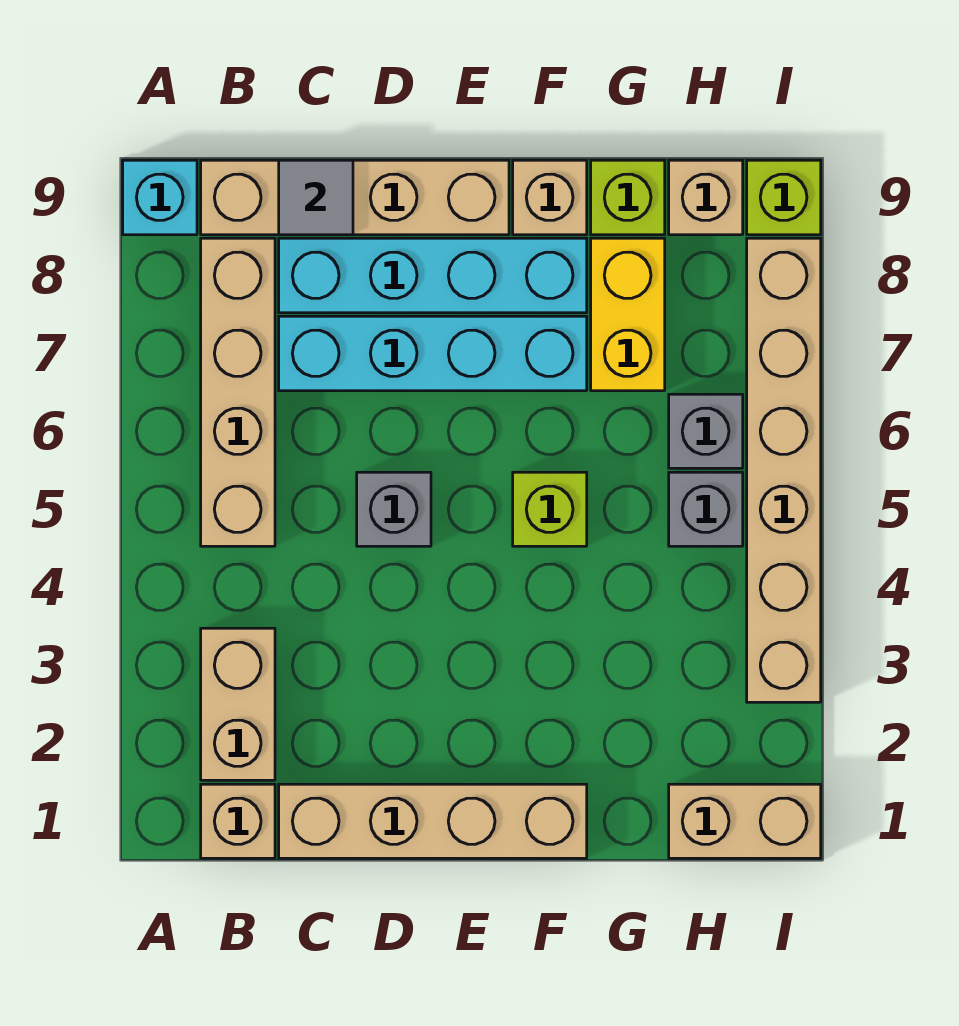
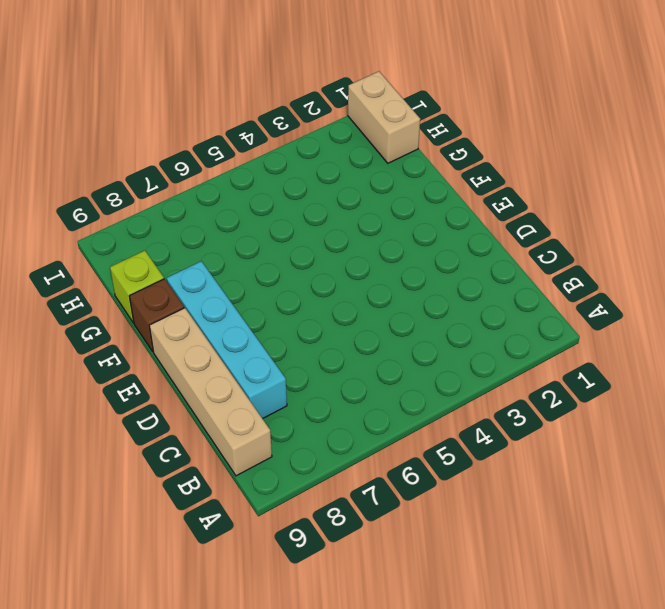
brown 1x1 brick [129,279,184,352] -> tan 1x1 brick [513,160,587,235]
none -> cyan 1x1 brick [123,160,197,235]
none -> tan 1x1 brick [201,784,275,858]
none -> tan 1x2 brick [201,628,275,780]

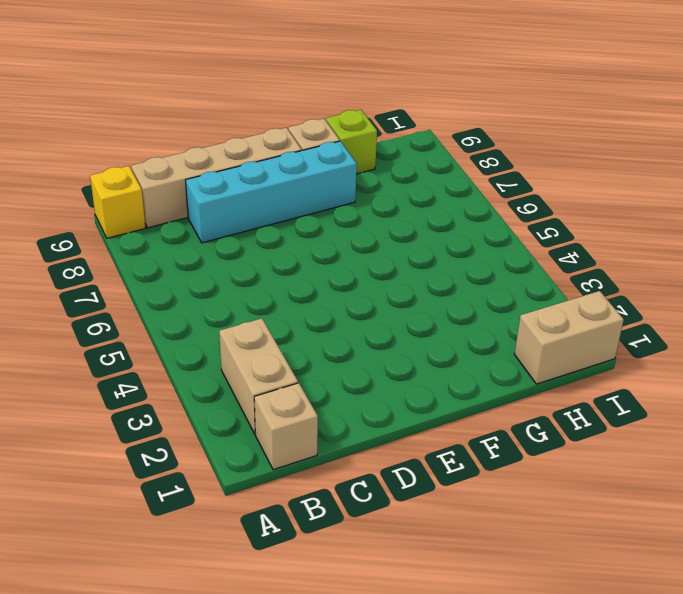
yellow 1x1 brick [90,166,146,238] -> cyan 1x1 brick [123,160,197,235]
none -> tan 1x4 brick [201,238,275,546]
none -> tan 1x4 brick [279,784,587,858]
none -> cyan 1x4 brick [279,316,587,391]

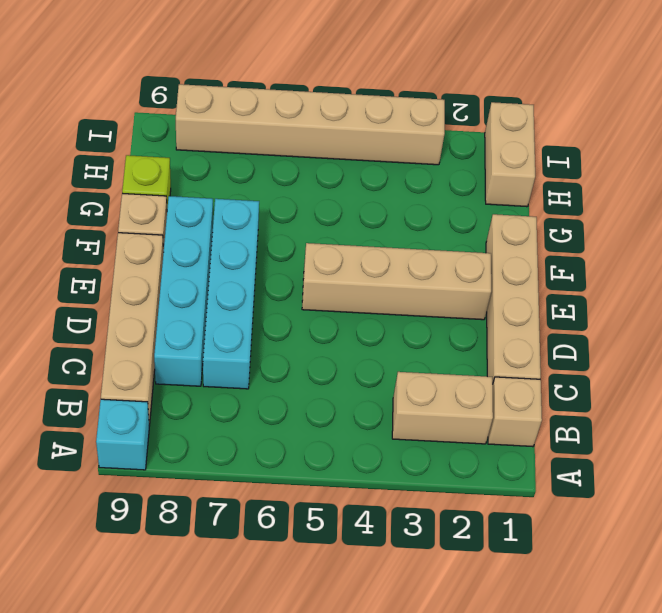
tan 1x4 brick [302,243,491,320] -> tan 1x4 brick moved to [201,238,275,546]
none -> grey 1x1 brick [357,472,431,546]
none -> lime 1x1 brick [513,472,587,546]
none -> yellow 1x2 brick [591,238,665,391]

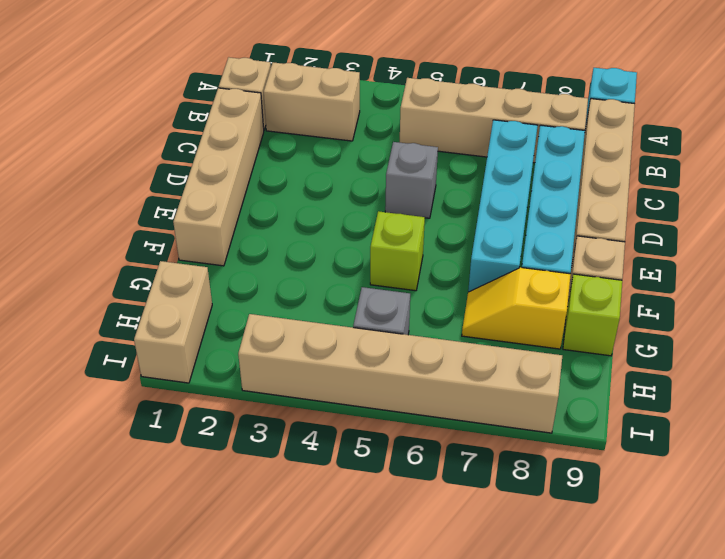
yellow 1x2 slope [462,267,571,349] -> yellow 1x2 brick [591,238,665,391]
none -> grey 1x1 brick [669,394,743,468]
none -> tan 1x1 brick [669,160,743,235]
none -> lime 1x1 brick [747,160,821,235]

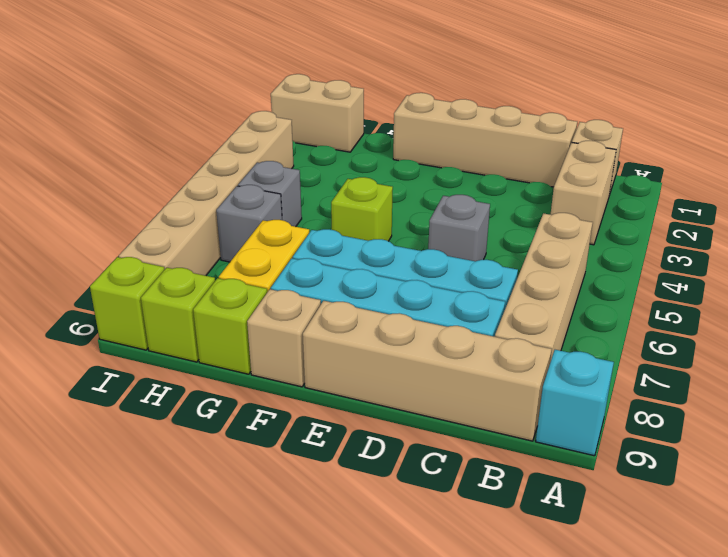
lime 1x1 brick [141,268,215,362] -> tan 1x1 brick [669,160,743,235]
none -> grey 1x1 tile [279,160,353,235]

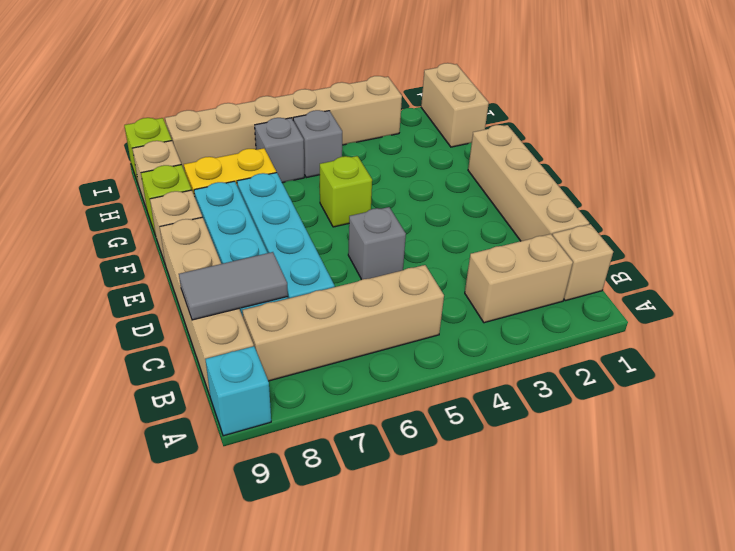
grey 1x2 tile [179,252,288,320] -> grey 1x1 tile [279,160,353,235]

